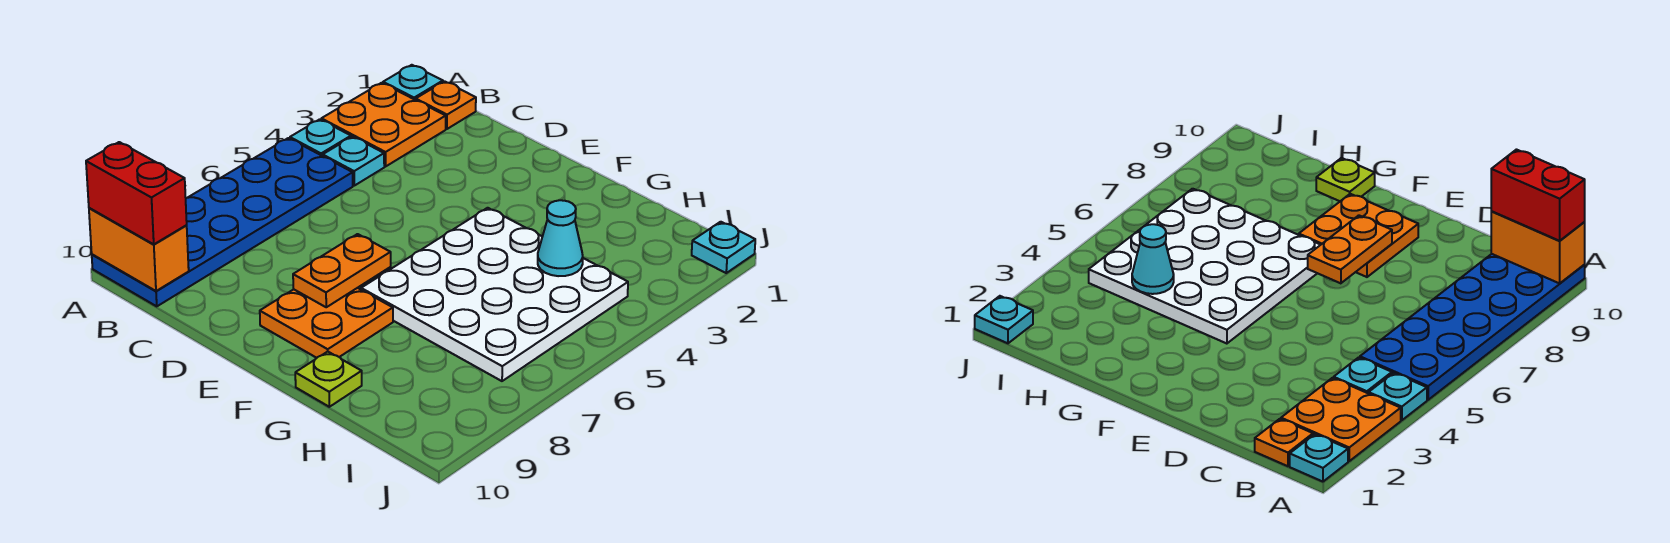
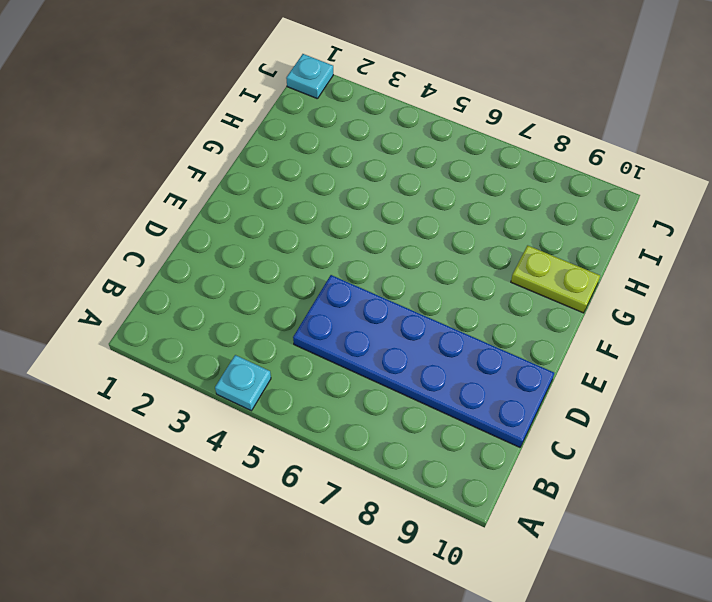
blue 2x6 plate [293,275,554,447] -> blue 2x6 plate moved to [92,138,353,306]
lime 1x2 plate [511,245,600,313] -> lime 1x1 plate [295,352,362,407]
none -> cyan 1x1 plate [383,65,443,100]
none -> orange 2x2 plate [321,83,446,166]
none -> orange 1x1 plate [416,81,476,129]

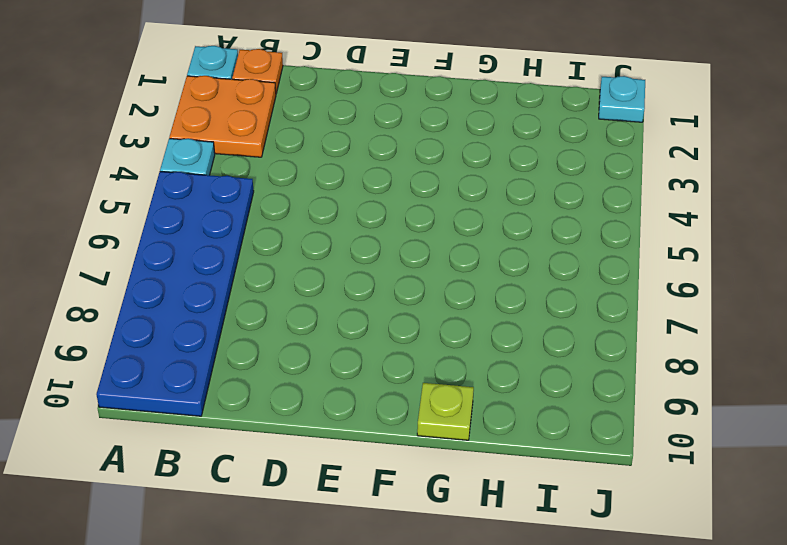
none -> cyan 1x1 plate [323,137,384,186]
none -> orange 2x2 plate [260,288,393,358]
none -> white 4x4 plate [361,208,628,381]

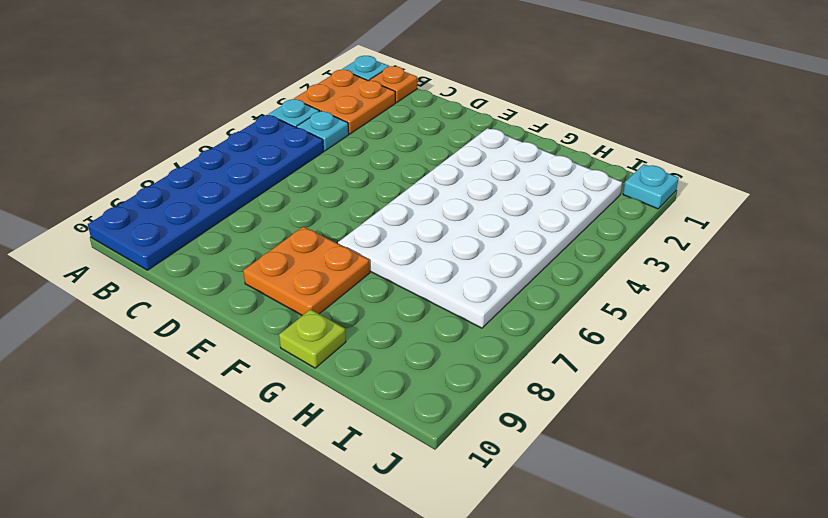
white 4x6 plate [338,128,622,328] -> white 4x4 plate [361,208,628,381]
none -> orange 1x2 brick [89,208,189,291]
none -> orange 1x2 plate [293,234,391,307]
none -> cyan 1x1 cone [538,200,583,276]

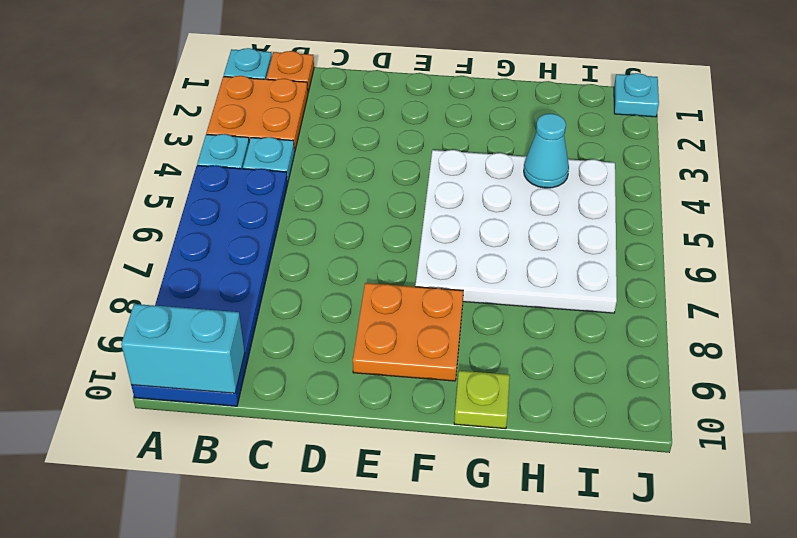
cyan 1x2 brick [121,304,245,393] -> orange 1x2 brick [89,208,189,291]
none -> orange 1x2 plate [293,234,391,307]
none -> red 1x2 brick [86,142,187,244]

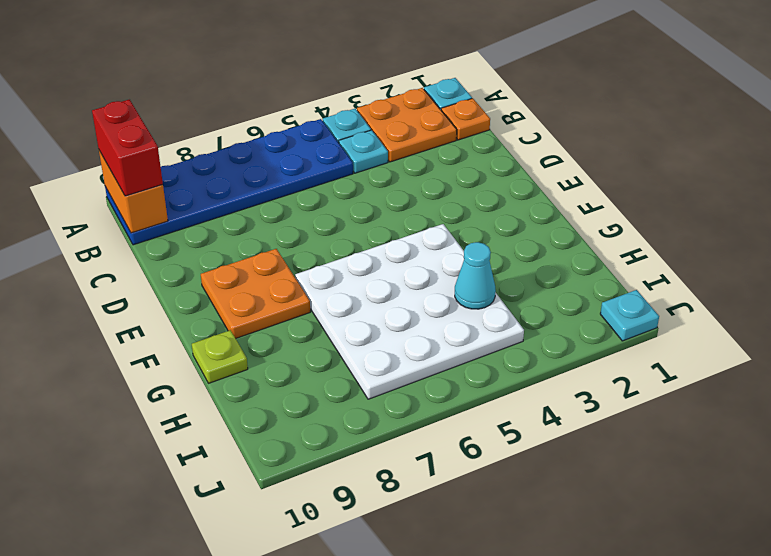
none -> orange 1x2 plate [293,234,391,307]

